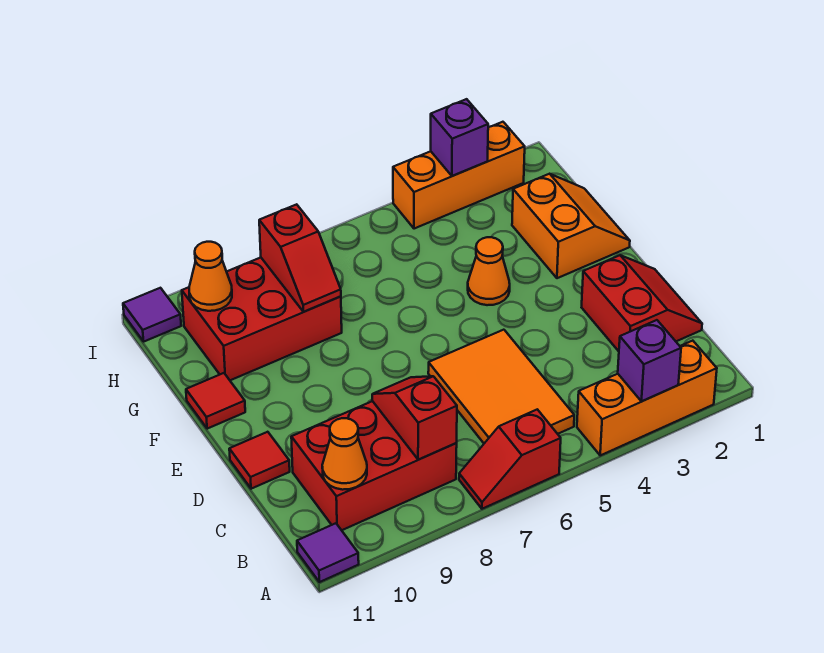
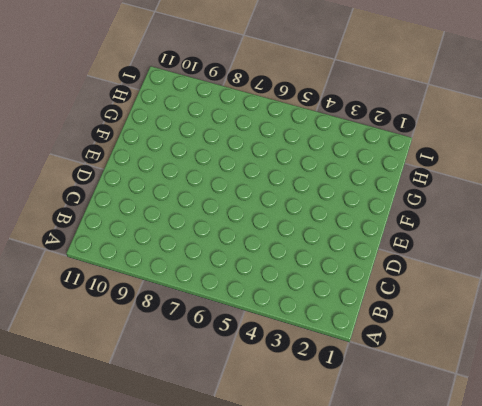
none -> orange 1x3 brick [577,341,717,455]
none -> red 1x2 slope [459,409,561,509]
none -> purple 1x1 tile [297,523,359,582]

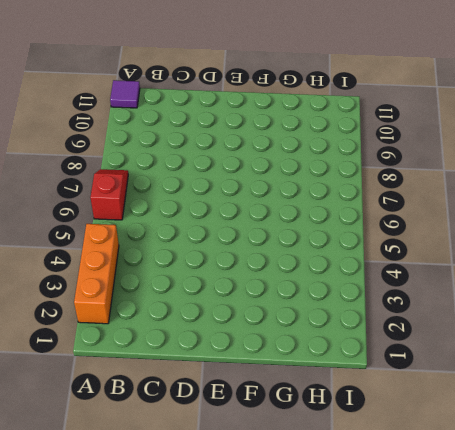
none -> orange 2x3 tile [428,330,574,443]
none -> red 2x3 brick [291,401,457,530]
none -> red 2x2 slope [582,255,702,351]

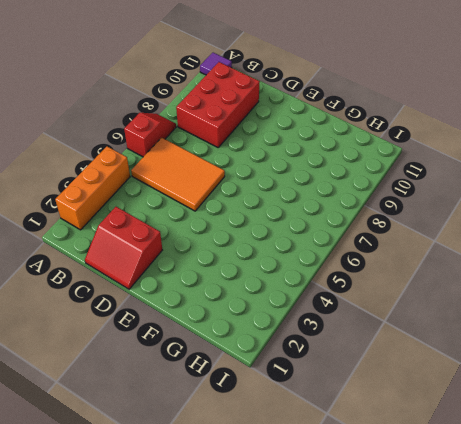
none -> red 1x1 tile [229,432,290,489]
none -> orange 2x2 slope [512,174,630,278]
none -> orange 1x1 cone [468,237,510,305]

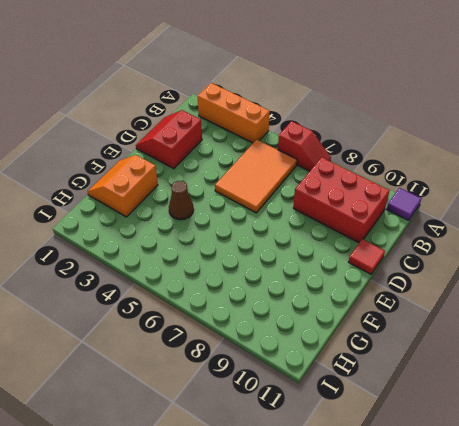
brown 1x1 cone [169,181,194,220] -> orange 1x1 cone [468,237,510,305]
none -> red 1x1 tile [186,373,245,429]
none -> red 2x3 brick [182,258,342,380]
none -> orange 1x3 brick [393,122,525,229]

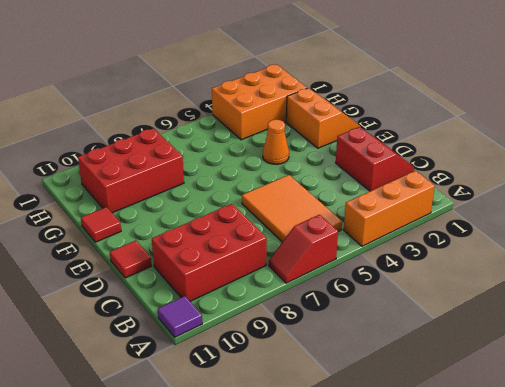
orange 2x3 brick [212,64,307,140] -> orange 1x3 brick [393,122,525,229]
none -> purple 1x1 tile [123,288,181,341]
none -> purple 1x1 brick [618,320,681,401]
none -> red 1x2 slope [372,376,457,460]

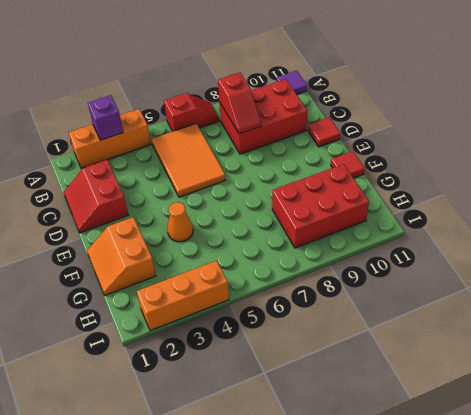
none -> purple 1x1 tile [123,288,181,341]
none -> orange 1x1 cone [322,418,367,490]
none -> red 1x2 slope [259,204,341,312]

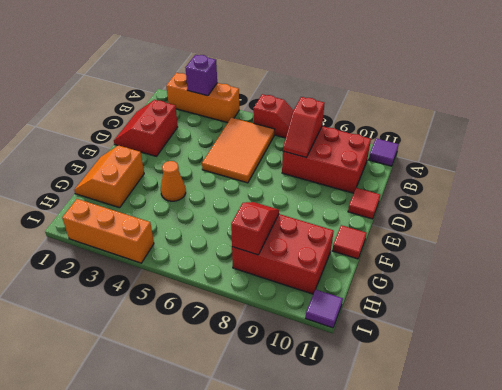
none -> orange 1x1 cone [322,418,367,490]
none -> orange 1x1 cone [189,242,232,311]
none -> purple 1x1 brick [431,99,488,176]

